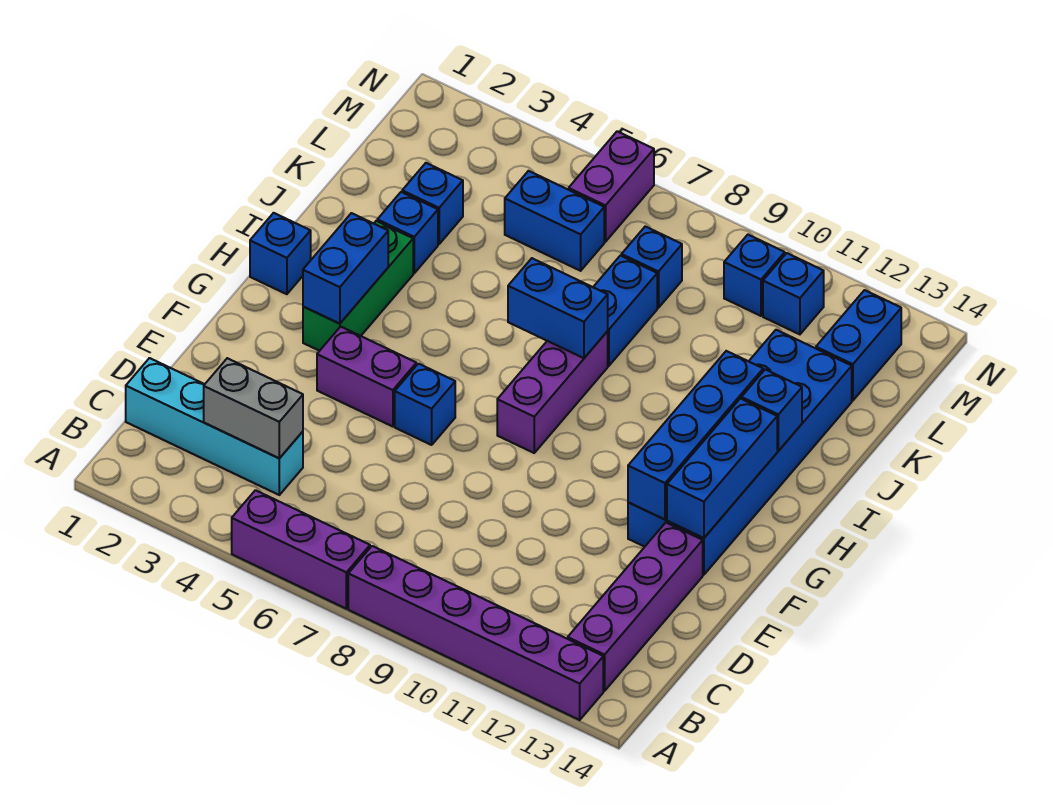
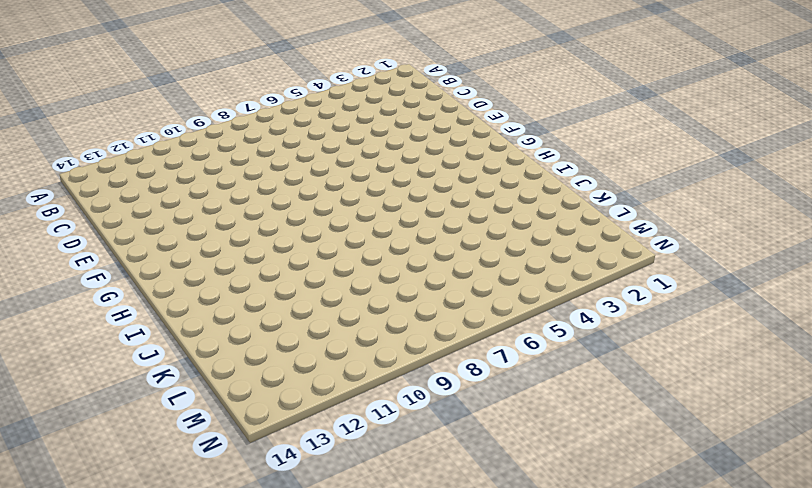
none -> purple 1x3 brick [232,490,370,609]
none -> purple 1x6 brick [348,546,603,720]
none -> purple 1x4 brick [568,523,703,691]

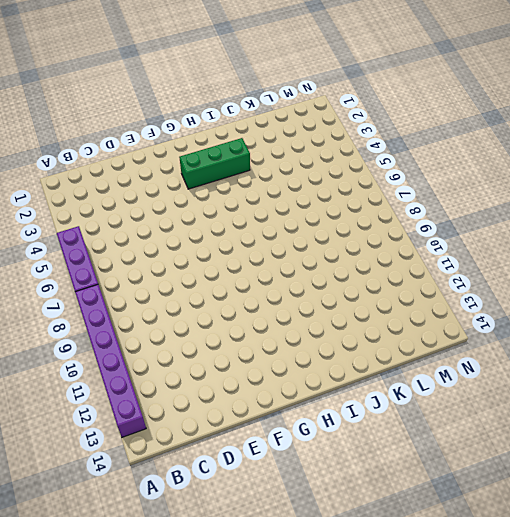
none -> purple 1x4 brick [568,523,703,691]
none -> cyan 1x4 brick [126,358,303,495]
none -> purple 1x2 brick [317,327,416,427]

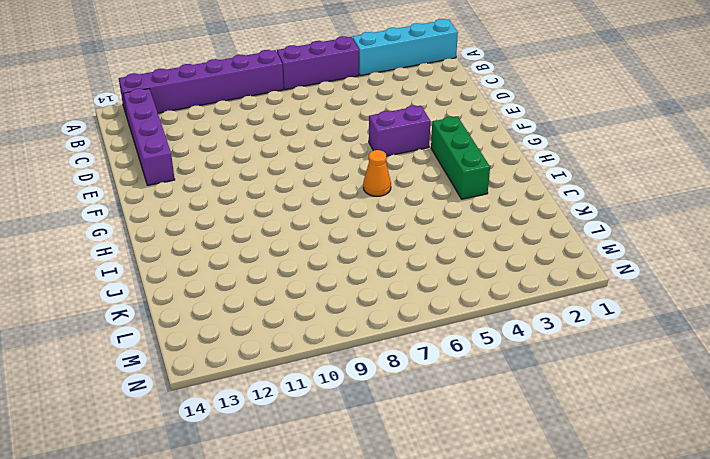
cyan 1x4 brick [353,19,458,76] -> cyan 1x4 brick moved to [126,358,303,495]
orange 1x1 cone [363,150,391,196] -> none
none -> blue 1x1 brick [395,364,455,445]
none -> blue 2x6 brick [628,330,852,575]
none -> purple 1x3 brick [497,331,608,453]

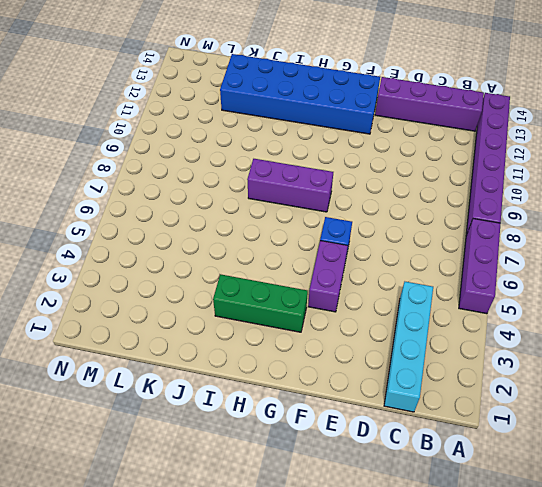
none -> blue 1x1 brick [250,213,311,294]
none -> blue 1x1 brick [377,192,438,273]
none -> blue 1x2 brick [593,256,657,366]

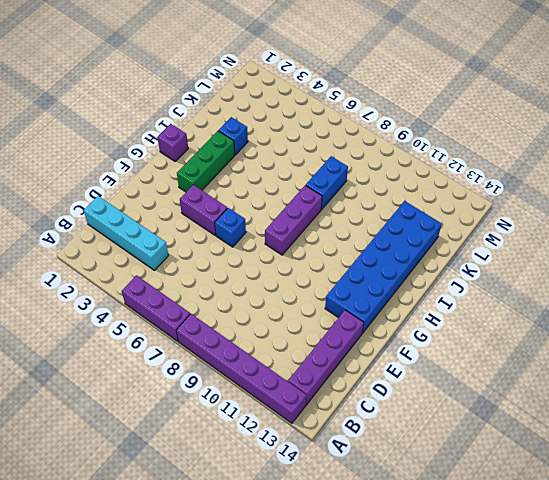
purple 1x1 brick [157,124,188,161] -> blue 1x1 brick [250,213,311,294]
none -> blue 1x1 brick [402,163,463,244]
none -> blue 1x2 brick [505,171,604,271]
none -> blue 1x1 brick [621,227,682,308]

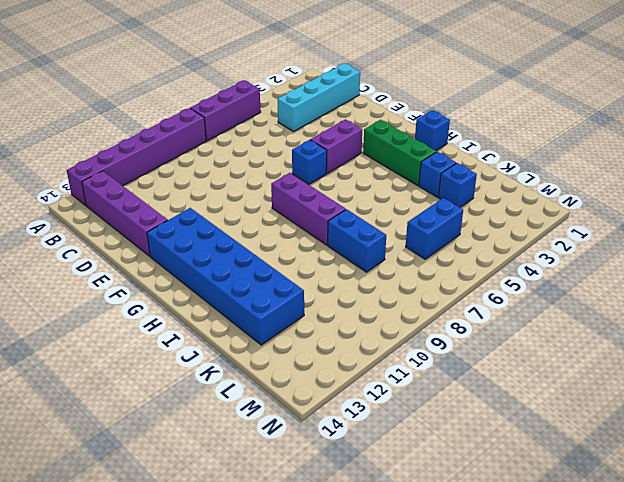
none -> blue 1x1 brick [621,227,682,308]
none -> blue 1x2 brick [816,290,901,401]
none -> purple 1x2 brick [569,131,654,242]

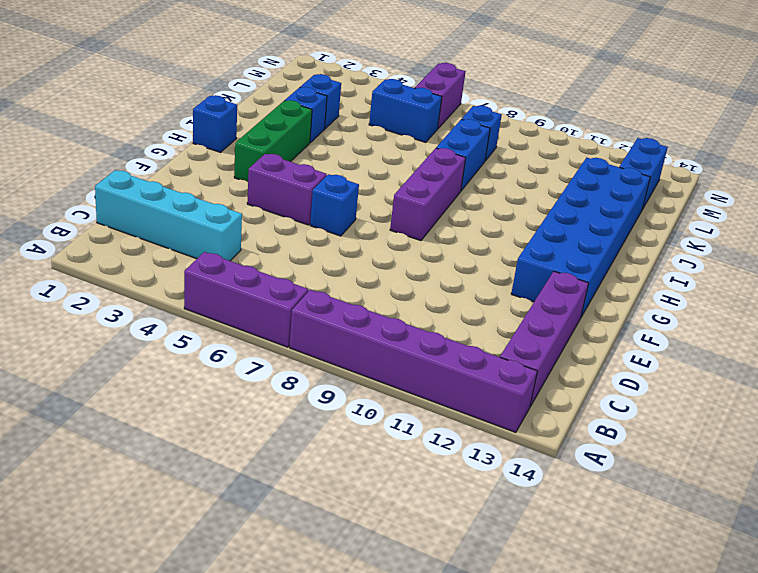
none -> blue 1x1 brick [724,235,785,316]
none -> blue 1x1 brick [763,253,824,334]
none -> grey 1x2 brick [204,358,303,458]

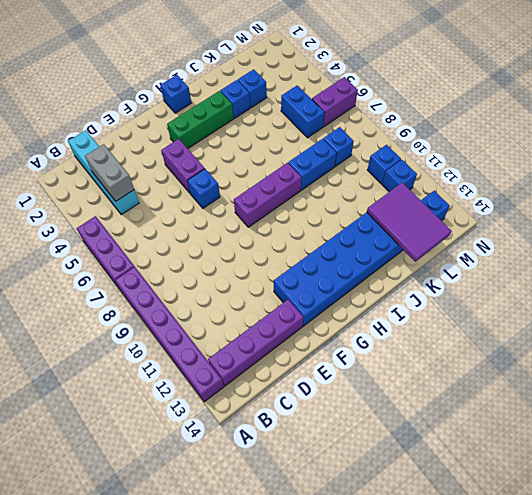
purple 2x3 tile [367,183,451,262] -> none
none -> blue 1x4 brick [628,351,763,520]
none -> blue 1x3 brick [667,398,777,538]
none -> blue 1x2 brick [303,213,388,324]

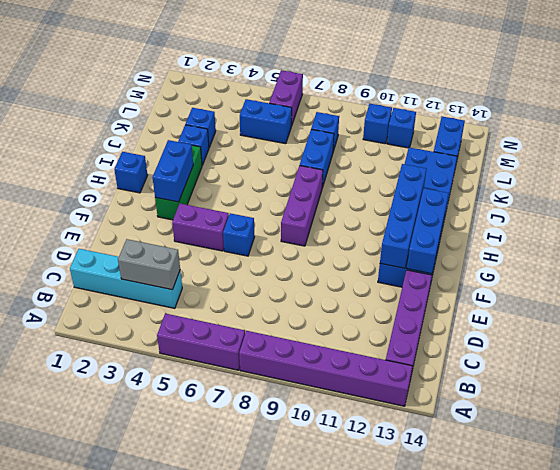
none -> blue 1x2 brick [508,258,608,358]
none -> blue 1x1 brick [741,370,802,451]

